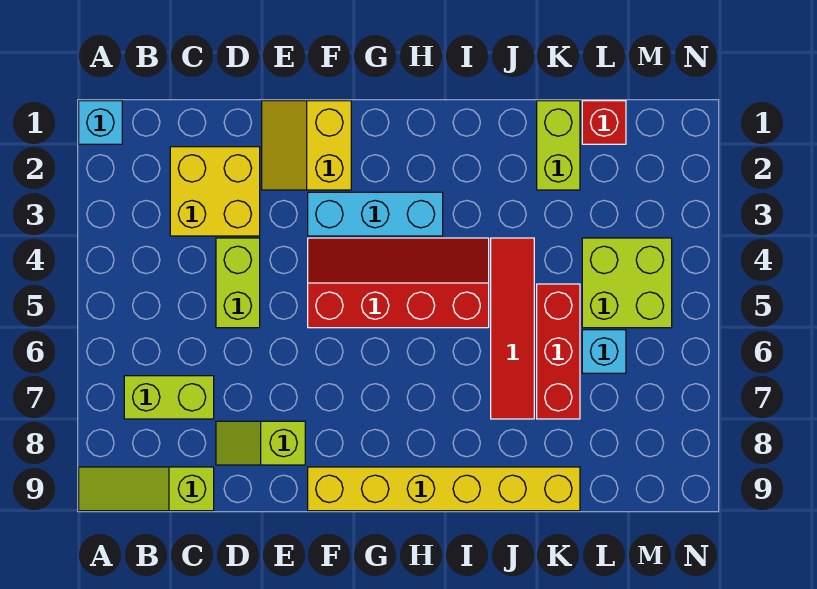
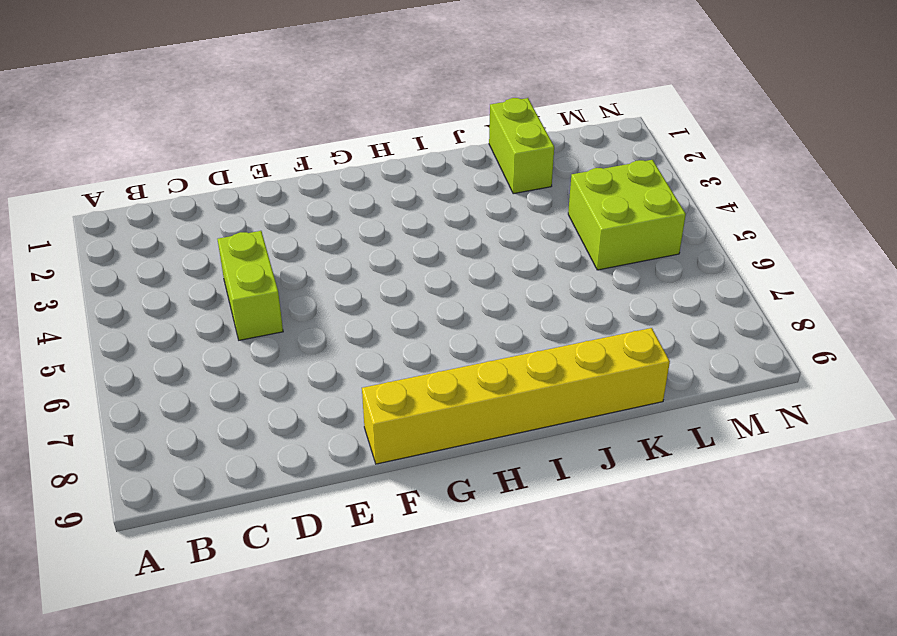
none -> cyan 1x1 brick [79,101,122,144]
none -> lime 1x3 slope [79,467,214,511]
none -> lime 1x2 brick [124,376,214,419]

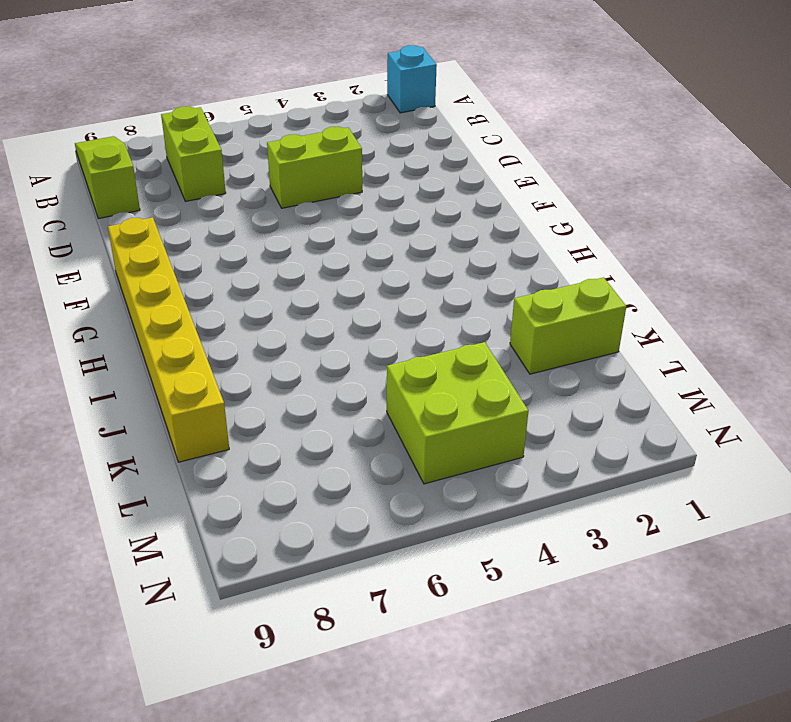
none -> yellow 2x2 brick [170,147,260,236]
none -> lime 1x2 slope [216,421,305,465]
none -> yellow 2x2 slope [262,101,351,190]

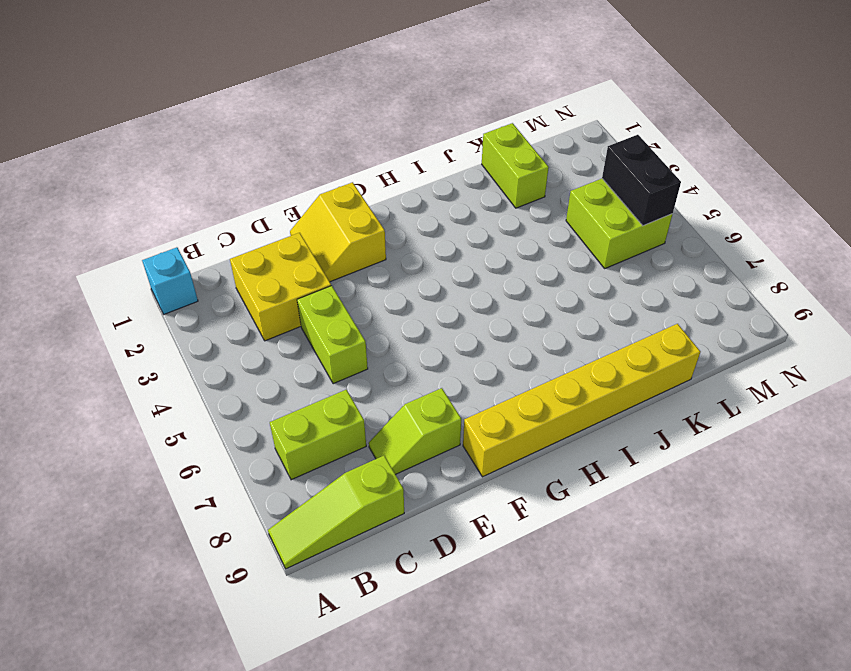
black 1x2 brick [602,135,681,226] -> none
none -> cyan 1x3 brick [308,192,443,236]
none -> red 2x4 slope [308,238,489,328]
none -> red 1x4 tile [491,238,534,419]

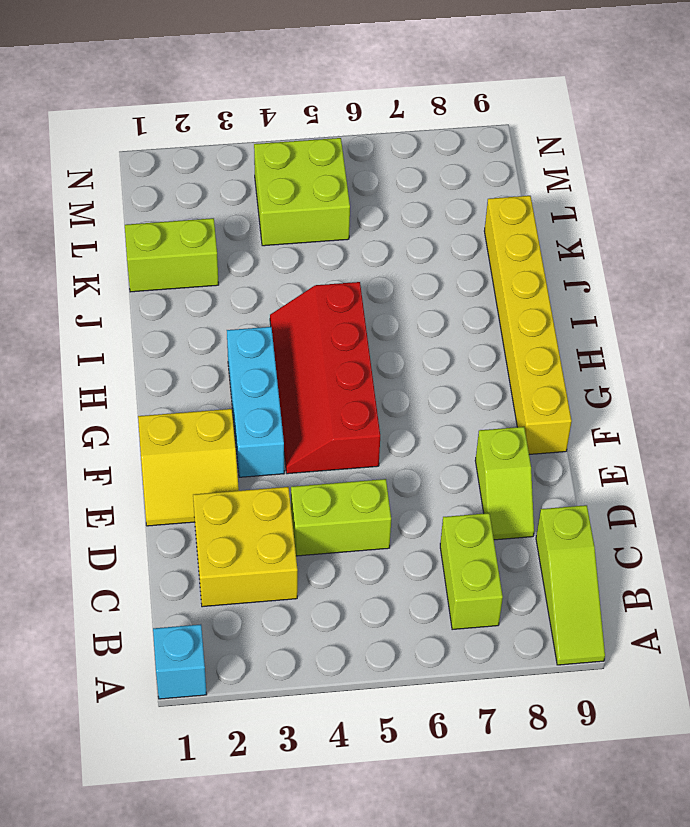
none -> red 1x4 tile [491,238,534,419]
none -> red 1x3 brick [537,284,580,419]
none -> red 1x1 brick [582,101,626,144]

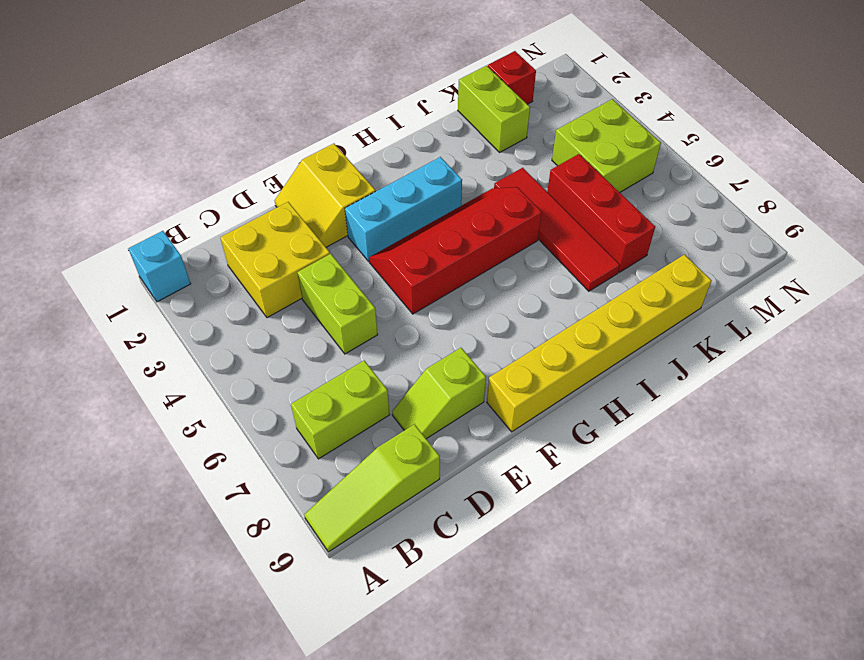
none -> cyan 1x1 brick [582,330,626,373]

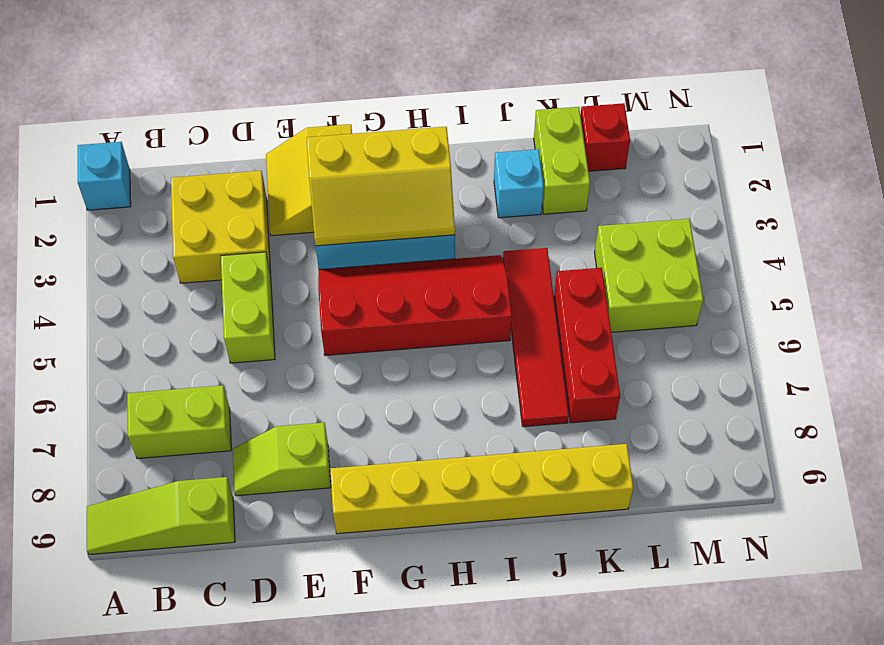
yellow 2x3 slope [307,127,455,246] -> none
cyan 1x1 brick [494,149,544,218] -> cyan 1x1 brick moved to [582,330,626,373]

